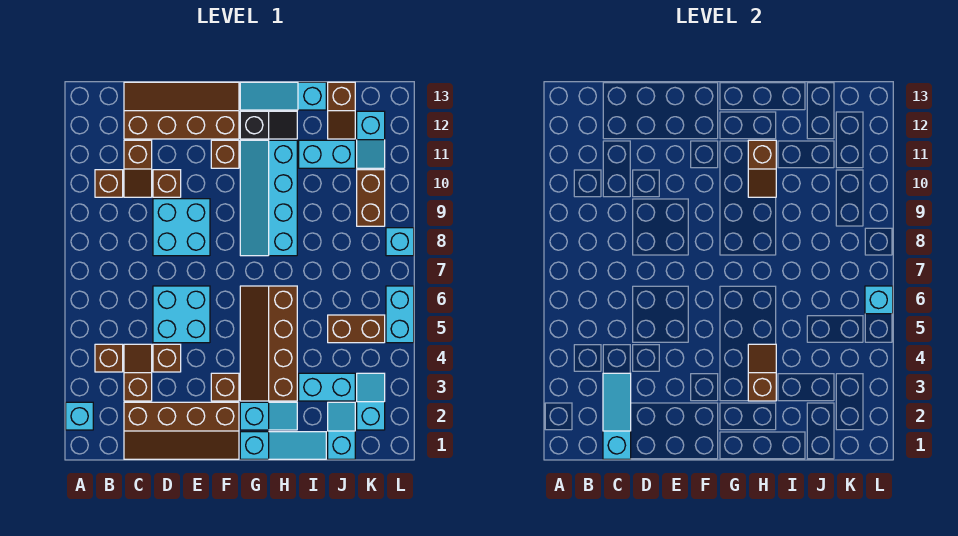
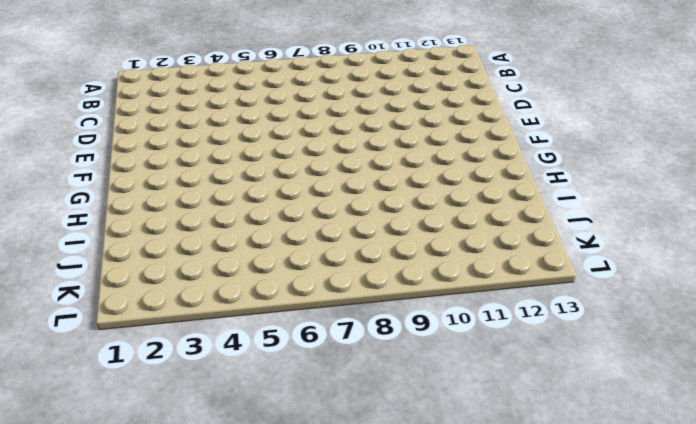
none -> cyan 1x1 brick [66,402,93,430]
none -> brown 1x1 brick [95,344,123,372]
none -> brown 1x1 brick [95,170,123,197]
none -> brown 2x4 slope [124,402,239,459]

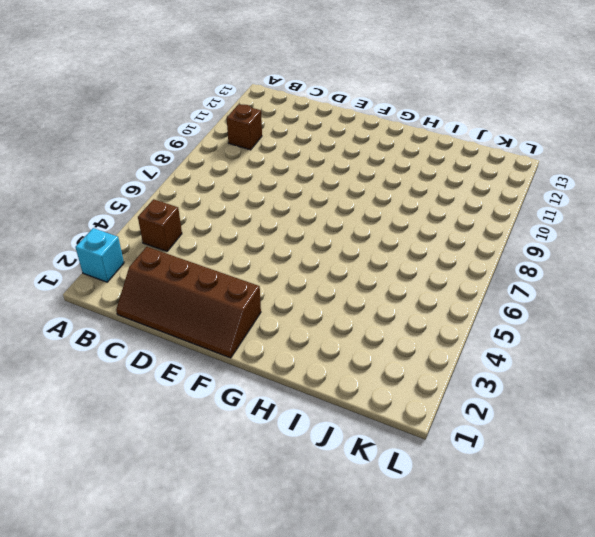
none -> brown 1x2 slope [124,344,152,401]
none -> brown 1x2 slope [124,140,152,197]
none -> brown 2x4 slope [124,82,239,139]
none -> brown 1x1 brick [153,344,181,372]

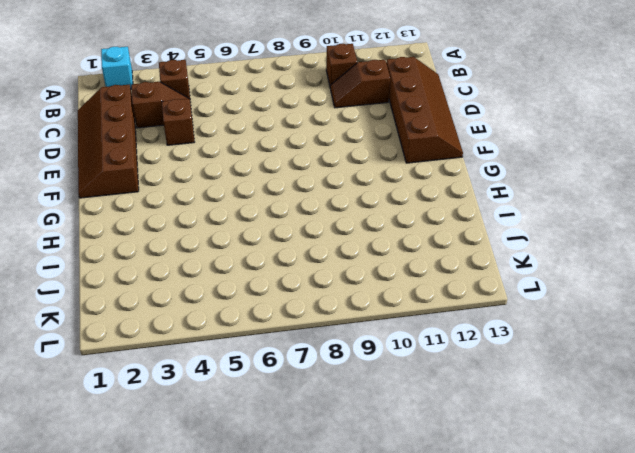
none -> cyan 2x2 brick [153,286,210,343]
none -> cyan 2x2 brick [153,199,210,256]
none -> brown 1x1 brick [153,170,181,197]
none -> brown 1x1 brick [211,373,239,401]

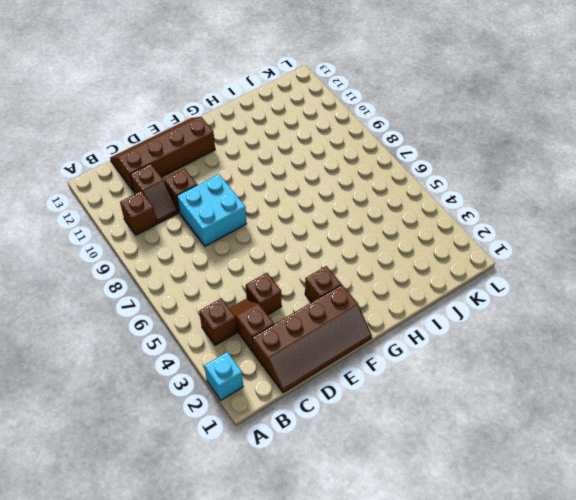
none -> cyan 2x2 brick [153,286,210,343]
none -> brown 1x1 brick [211,140,239,168]
none -> cyan 1x3 slope [240,432,326,459]
none -> cyan 1x2 slope [240,402,297,430]

